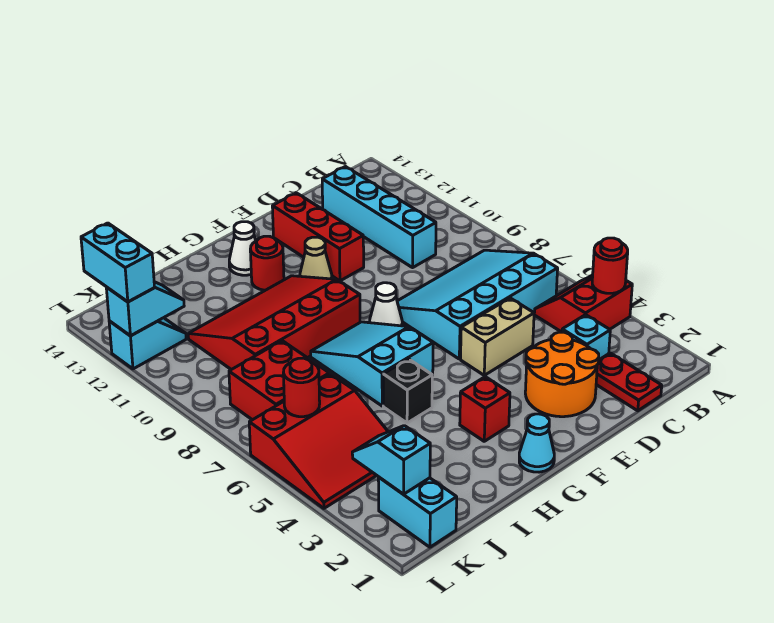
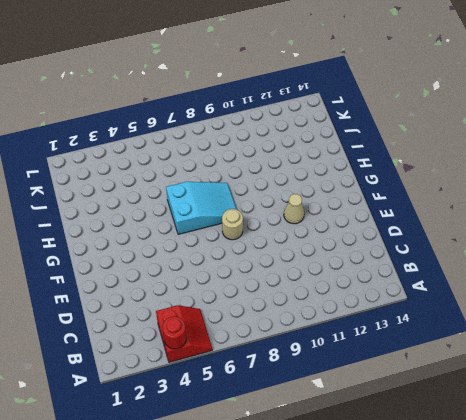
tan 1x1 round brick [222,209,243,240] -> white 1x1 cone [369,283,402,326]
none -> cyan 3x4 slope [397,250,558,359]
none -> red 1x2 plate [596,353,662,411]
none -> cyan 1x1 brick [562,315,610,360]

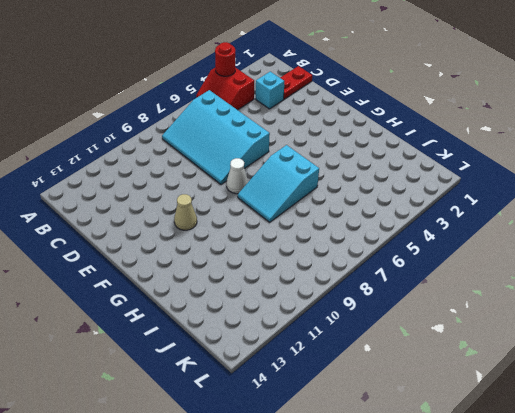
none -> cyan 1x4 brick [322,167,436,268]
none -> orange 2x2 round brick [525,332,599,417]
none -> tan 1x2 brick [461,298,534,375]

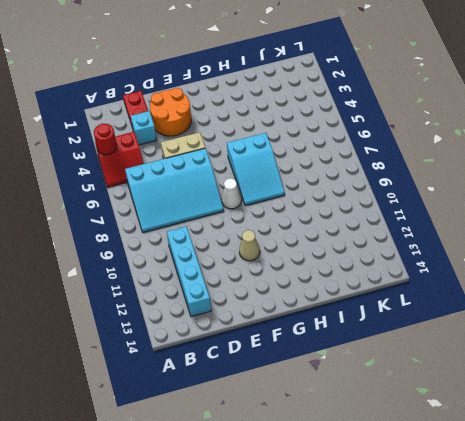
none -> red 1x3 brick [272,193,364,281]
none -> cyan 1x1 cone [519,414,554,472]
none -> red 1x1 brick [460,377,510,441]

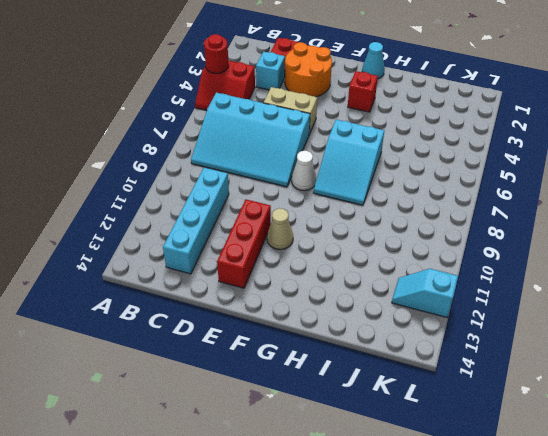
none -> red 3x4 slope [188,276,360,370]
none -> red 1x1 round brick [250,236,284,290]
none -> white 1x1 cone [229,222,256,275]

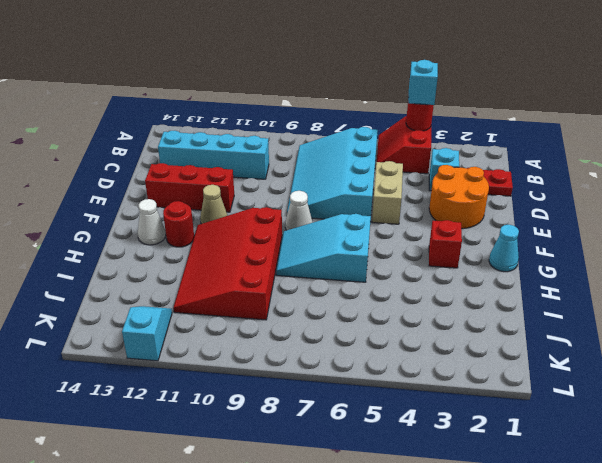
cyan 1x1 brick [408,60,438,105] -> none
none -> black 1x1 brick [383,359,432,423]
none -> red 3x3 slope [249,374,388,508]
none -> red 2x2 brick [229,341,329,420]

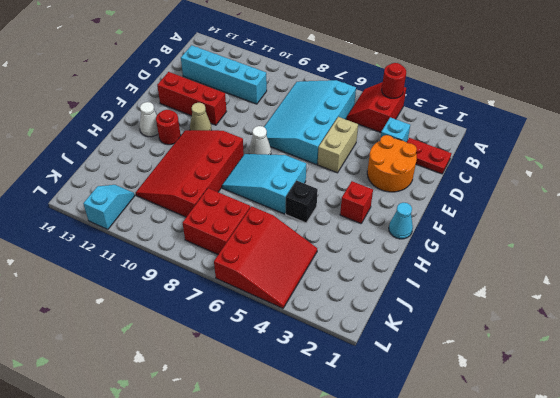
none -> cyan 1x2 brick [378,477,457,547]
none -> cyan 1x2 slope [352,426,430,494]
none -> red 1x1 round brick [283,358,320,417]

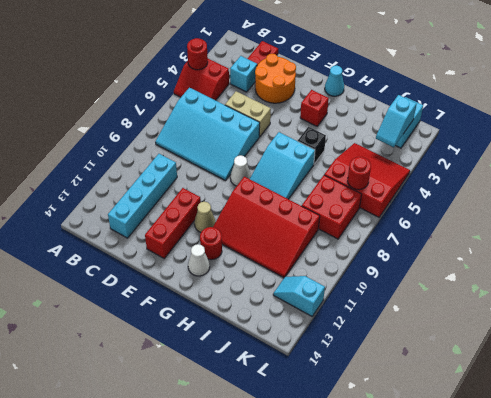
none -> cyan 1x2 slope [106,282,184,336]
none -> cyan 1x2 brick [81,223,155,302]

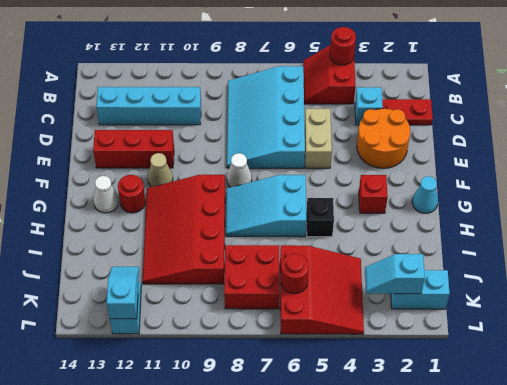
none -> cyan 1x2 brick [81,223,155,302]

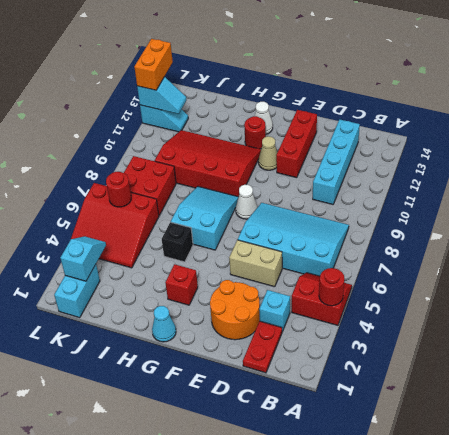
orange 1x2 brick [134,39,173,90] -> cyan 1x2 brick [81,223,155,302]

